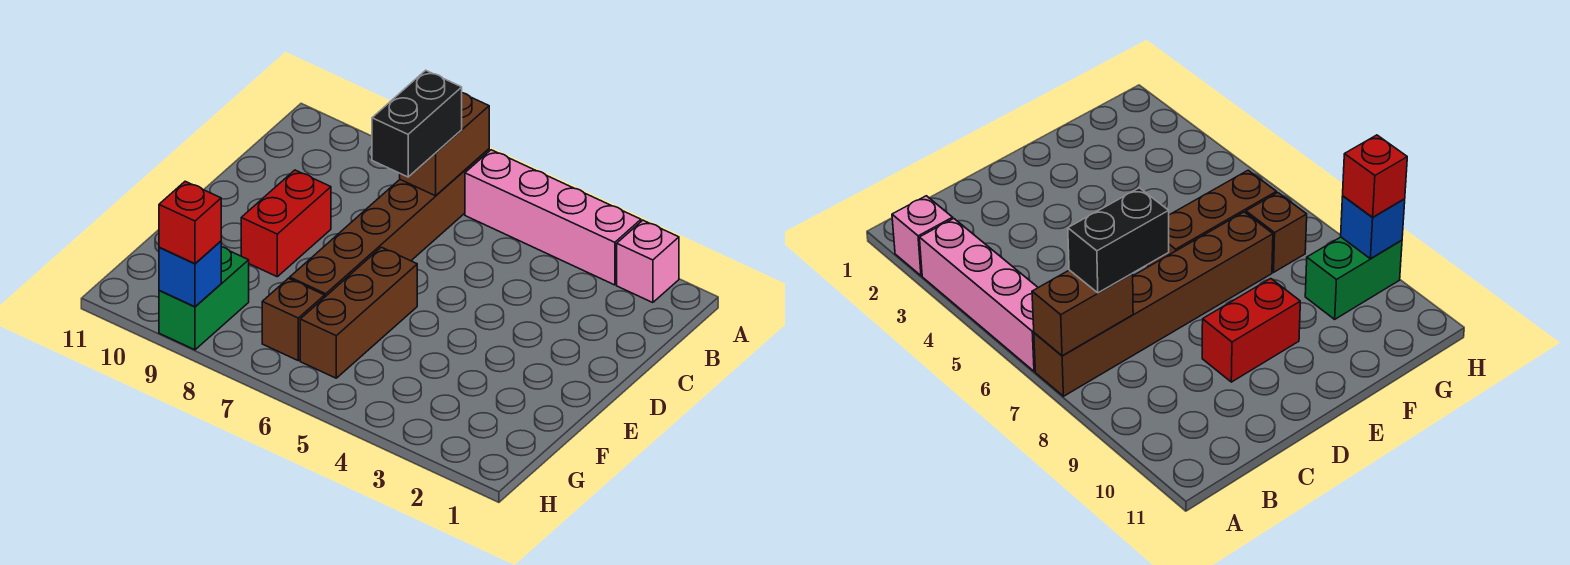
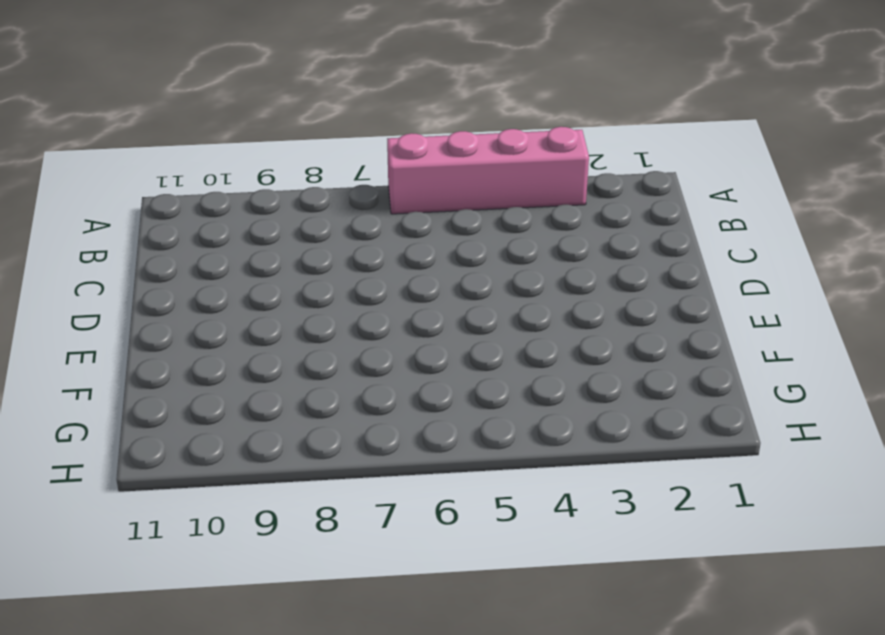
none -> pink 1x1 brick [617,220,679,303]
none -> brown 1x6 brick [290,149,489,297]

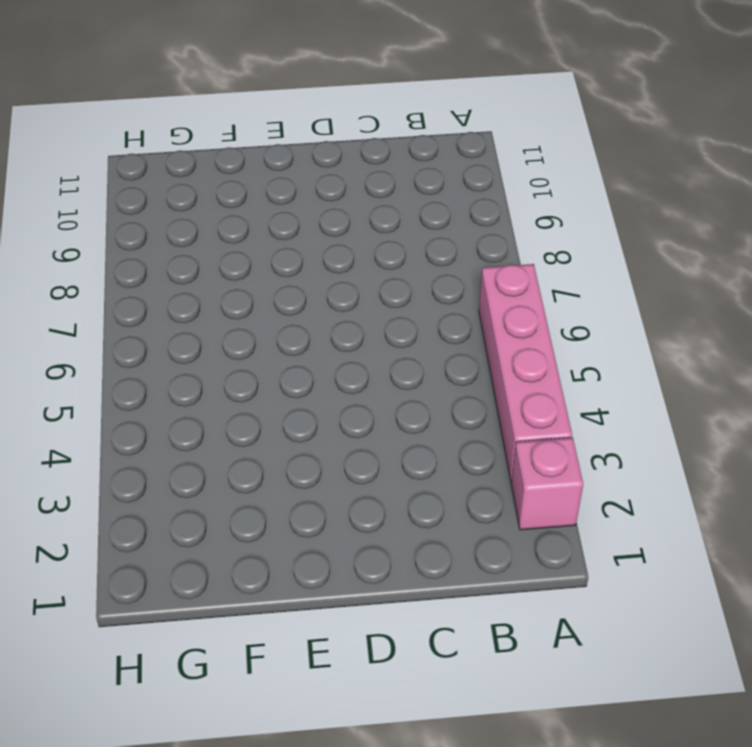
none -> brown 1x6 brick [290,149,489,297]
none -> red 1x2 brick [241,170,331,277]

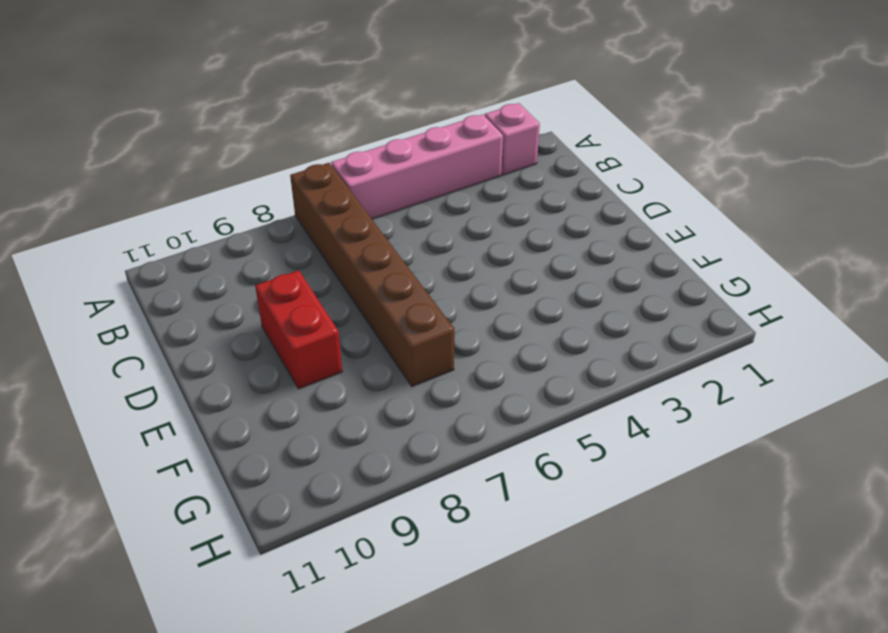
none -> brown 1x3 brick [300,247,417,378]
none -> brown 1x1 brick [262,278,325,361]

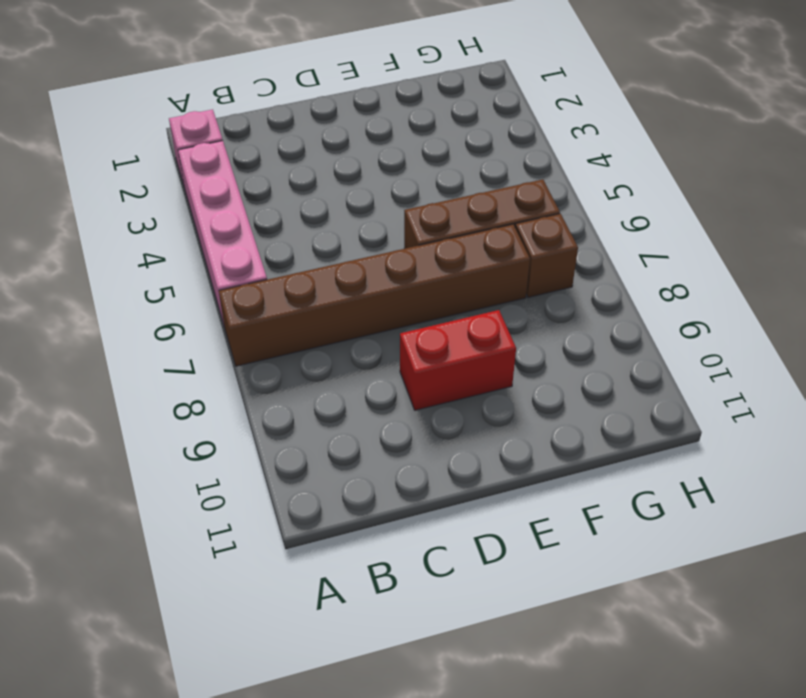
none -> green 1x2 brick [159,247,249,350]
none -> brown 1x2 brick [400,93,489,196]

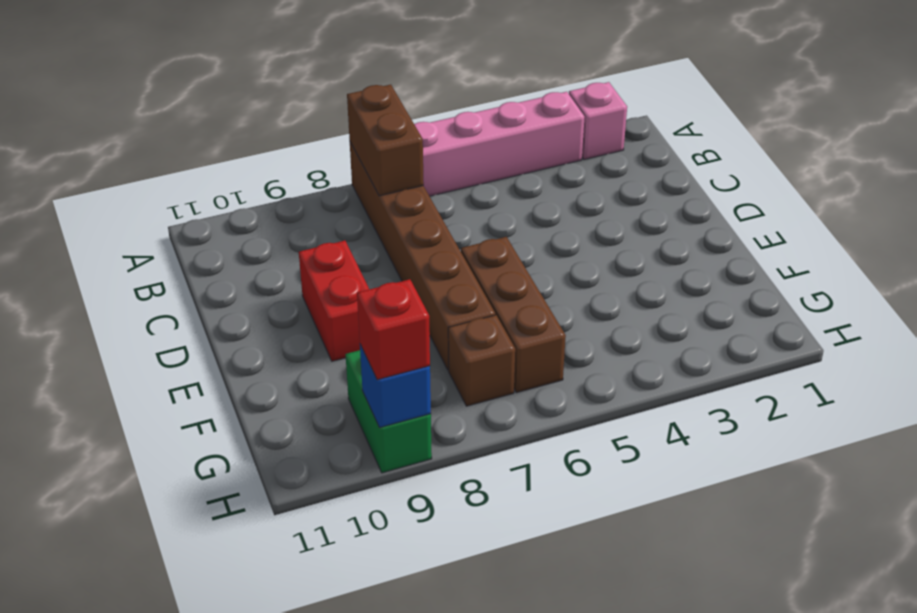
none -> black 1x2 brick [372,70,462,177]

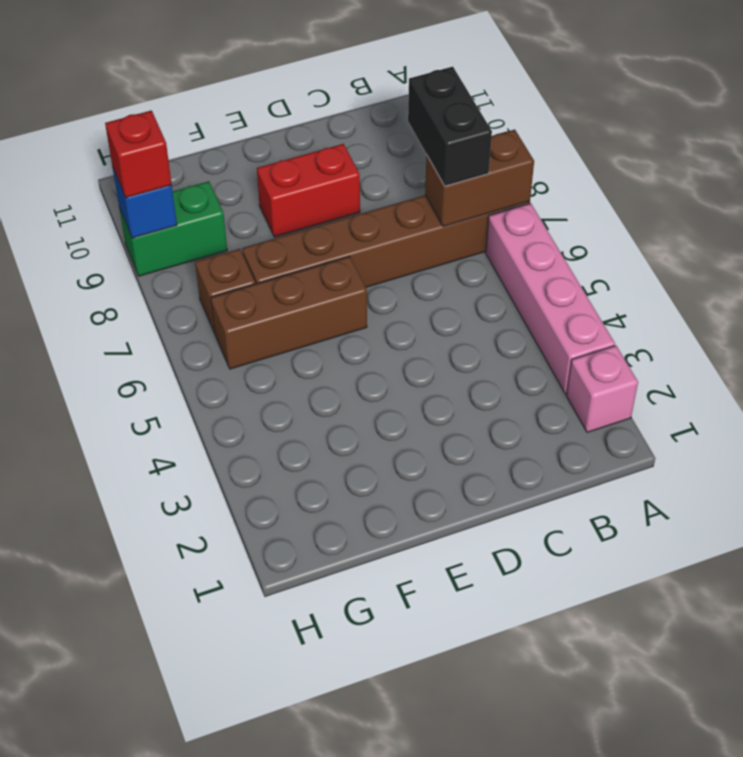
black 1x2 brick [408,67,492,186] -> black 1x2 brick turned to [372,70,462,177]

